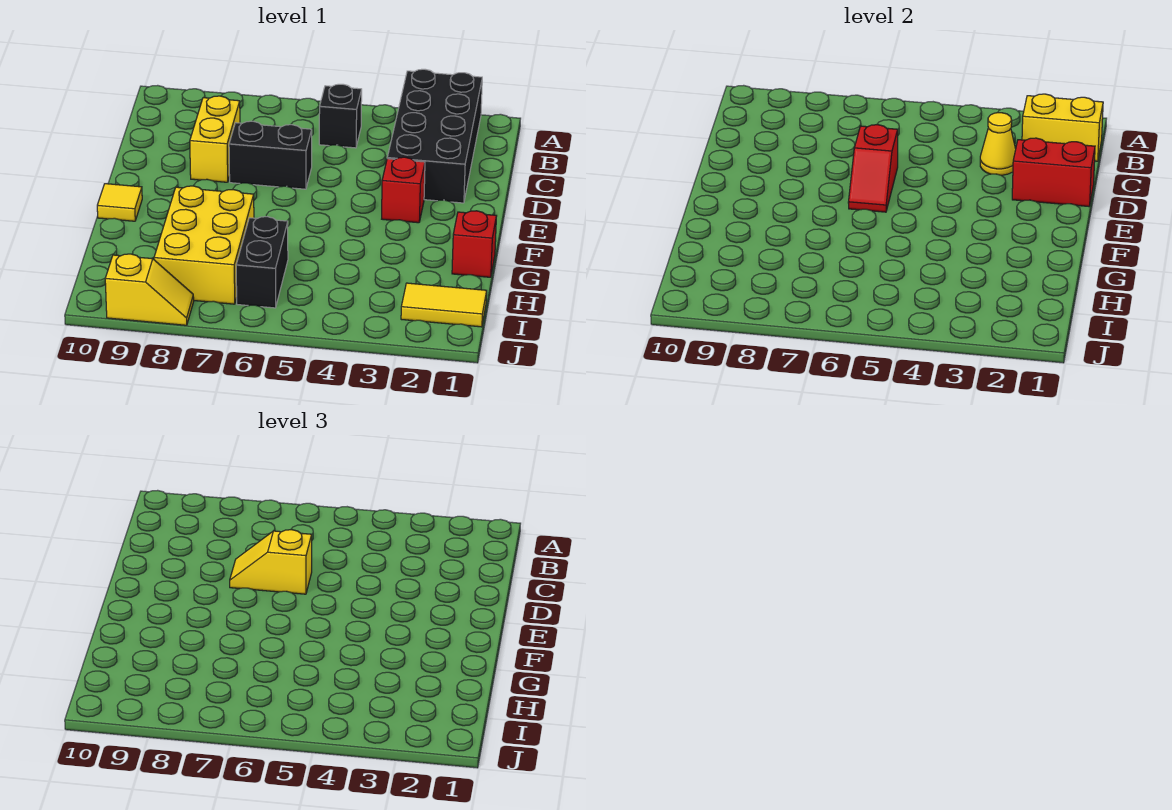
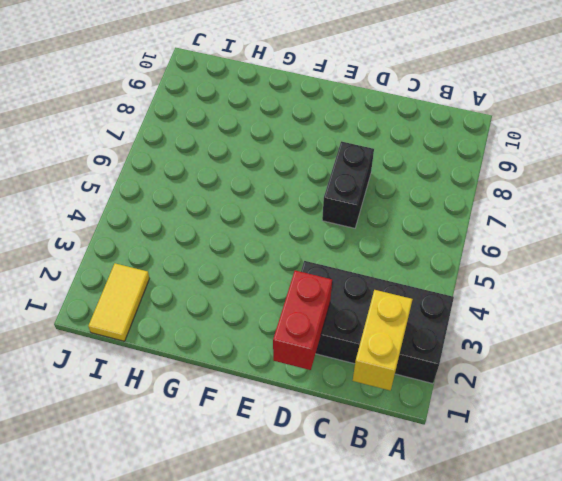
none -> black 1x1 brick [319,84,362,148]
none -> yellow 1x2 brick [190,96,240,182]
none -> red 1x1 brick [382,157,425,223]

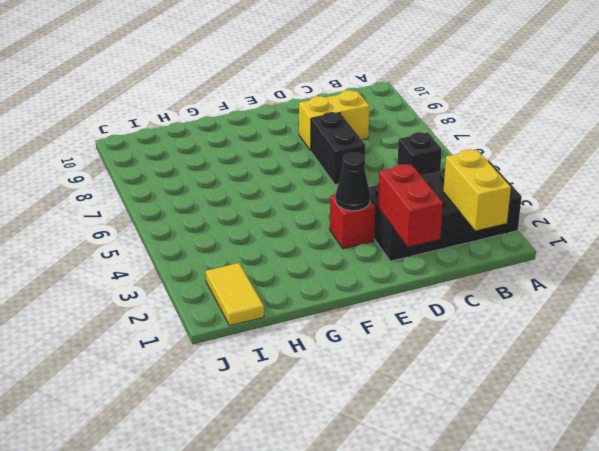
black 1x1 cone [336,152,370,211] -> none
none -> yellow 1x1 tile [97,184,142,221]
none -> red 1x1 brick [452,211,496,277]
none -> yellow 2x3 brick [154,186,254,304]

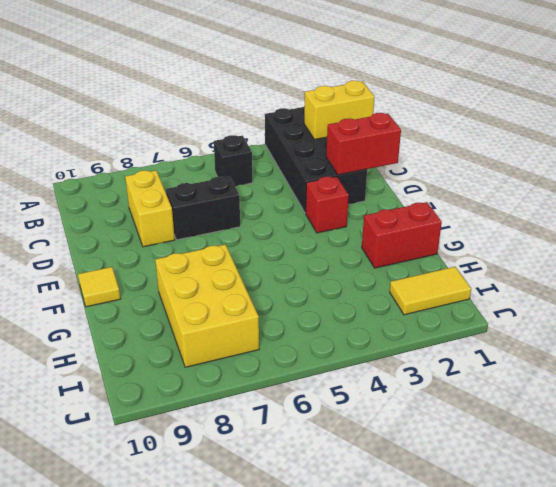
red 1x2 brick [362,202,442,268] -> red 1x1 brick [452,211,496,277]
none -> black 1x2 brick [236,217,288,308]
none -> yellow 1x2 slope [105,254,194,325]
none -> yellow 1x1 cone [980,113,1016,175]

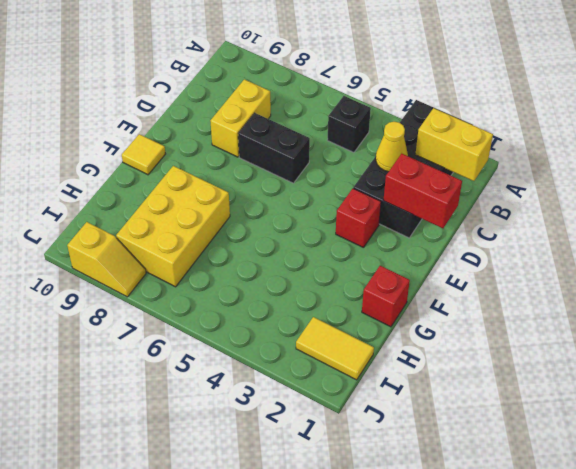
none -> black 1x2 brick [236,217,288,308]
none -> red 1x2 slope [848,125,898,212]
none -> yellow 1x2 slope [230,530,312,594]

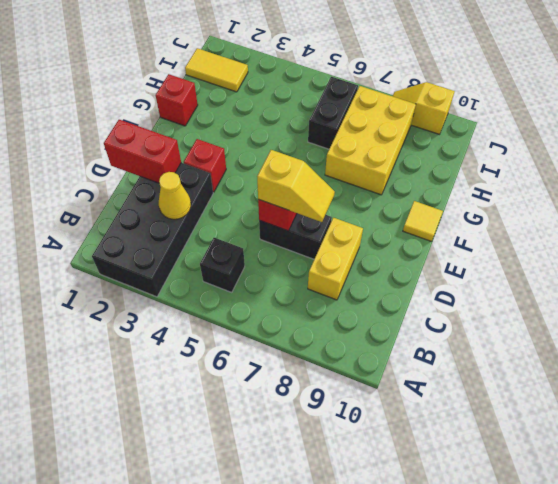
none -> yellow 1x2 brick [1022,94,1103,161]

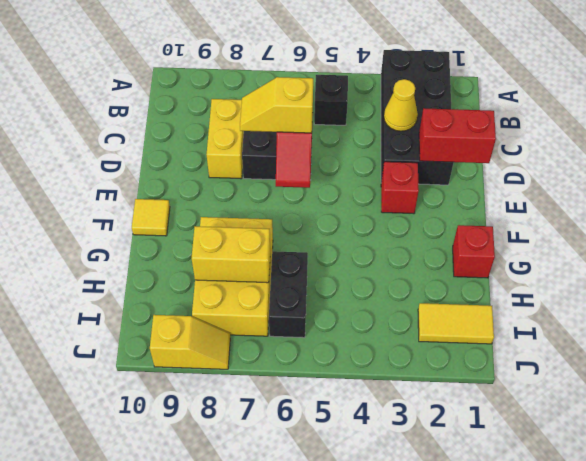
yellow 1x2 brick [191,226,270,283] -> yellow 1x2 brick moved to [1022,94,1103,161]

